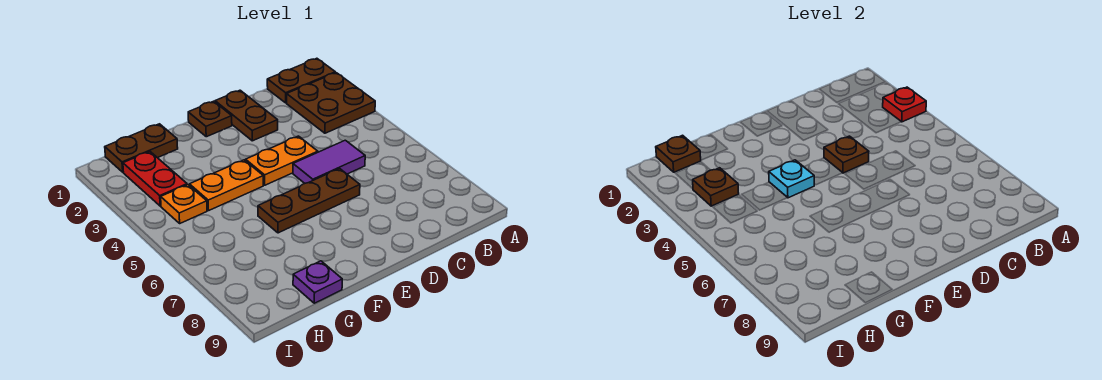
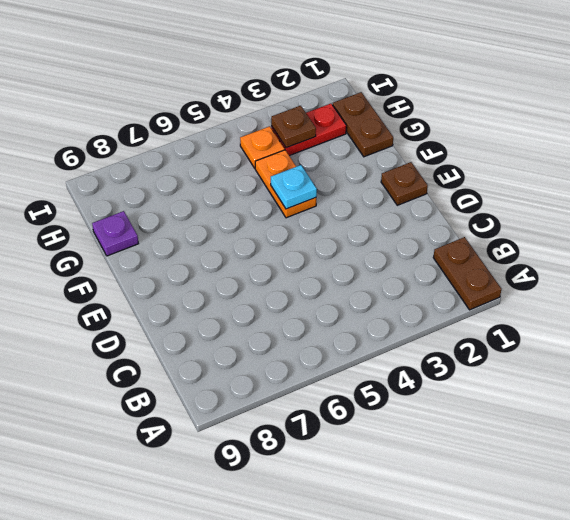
none -> brown 2x2 plate [287,73,375,133]
none -> purple 1x2 tile [293,140,365,183]
none -> brown 1x2 plate [215,90,278,141]

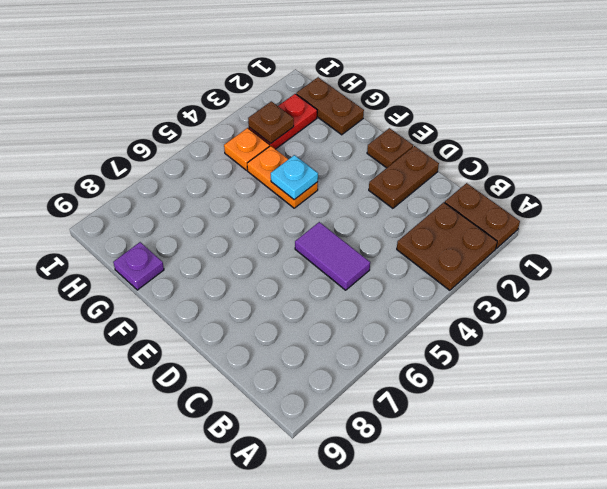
none -> orange 1x2 plate [246,136,318,185]
none -> brown 1x3 plate [258,169,360,233]
none -> red 1x1 plate [883,87,926,122]

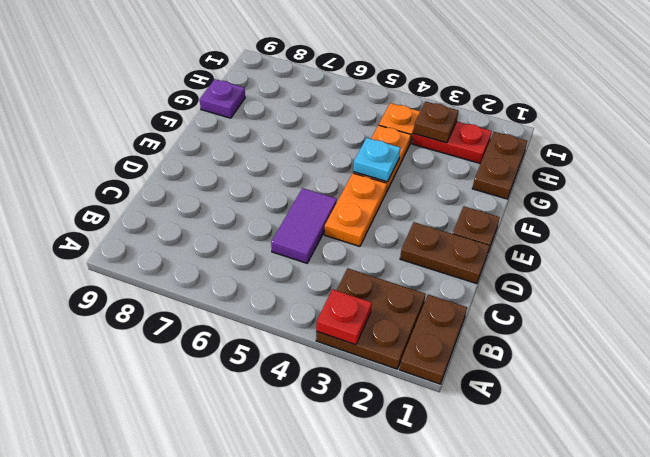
none -> brown 1x3 plate [258,169,360,233]
none -> brown 1x1 plate [824,136,869,173]
none -> brown 1x1 plate [656,135,701,172]

